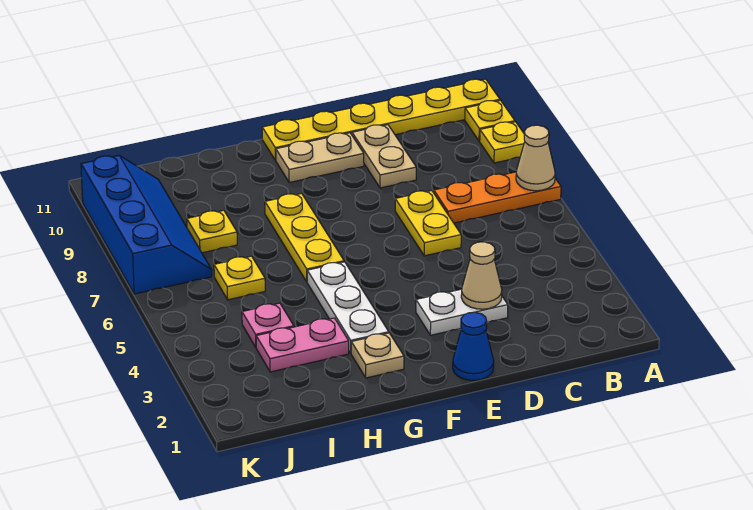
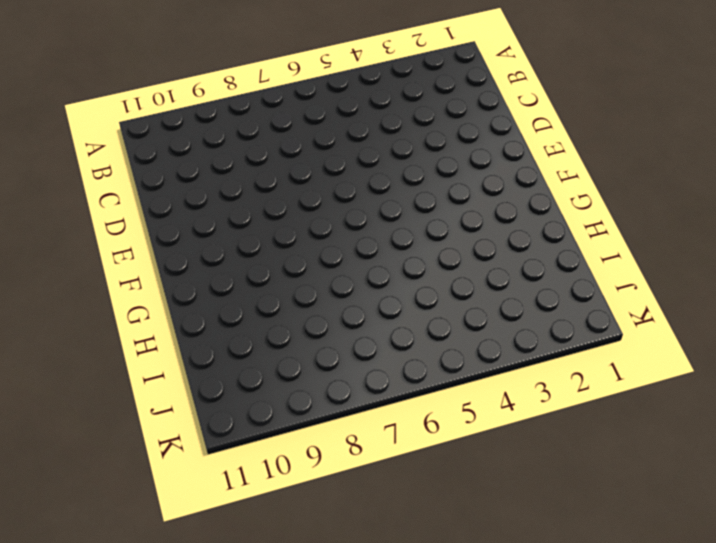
none -> orange 1x3 plate [434,172,561,223]
none -> yellow 1x1 plate [480,122,525,163]
none -> yellow 1x1 plate [465,100,515,141]

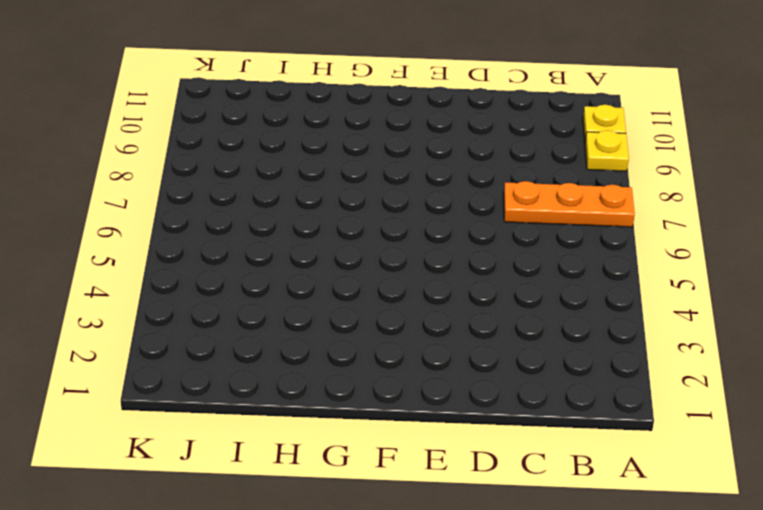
none -> yellow 1x6 plate [262,79,500,160]
none -> white 1x2 plate [416,289,508,335]
none -> yellow 1x2 plate [395,191,461,256]

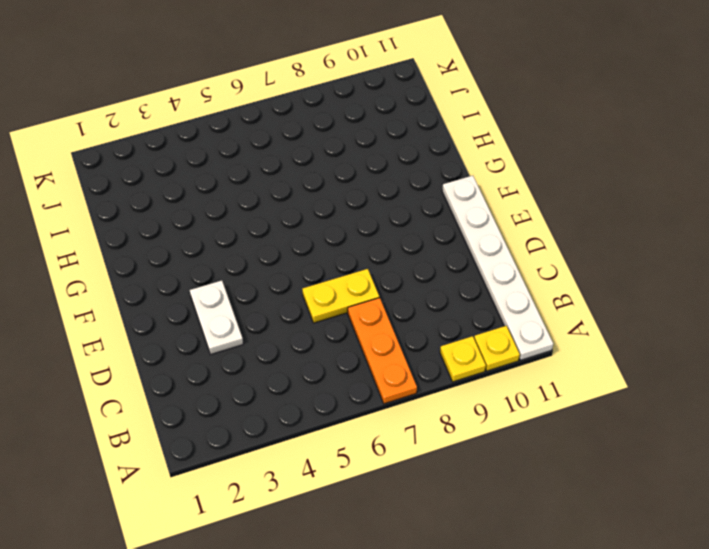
white 1x6 plate [442,176,553,360] -> yellow 1x6 plate [262,79,500,160]
none -> tan 1x2 plate [352,125,416,188]
none -> blue 1x1 cone [453,312,494,380]
none -> tan 1x2 plate [276,133,364,182]

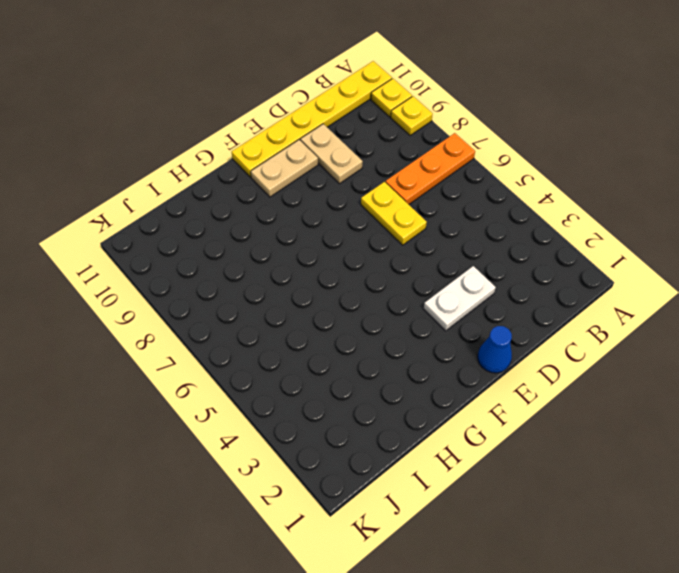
none -> tan 1x1 plate [351,333,404,378]
none -> white 1x3 plate [307,262,389,353]
none -> yellow 1x3 plate [265,193,344,282]

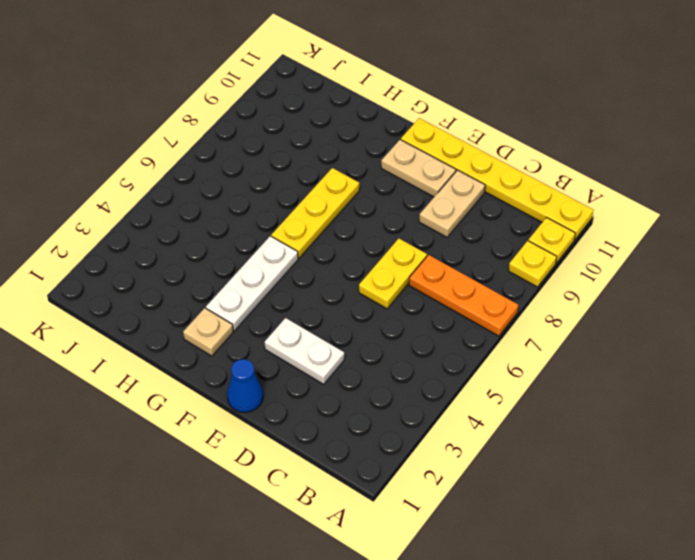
none -> pink 1x2 plate [256,318,349,372]
none -> pink 1x1 plate [242,303,294,347]
none -> yellow 1x1 plate [214,256,265,300]

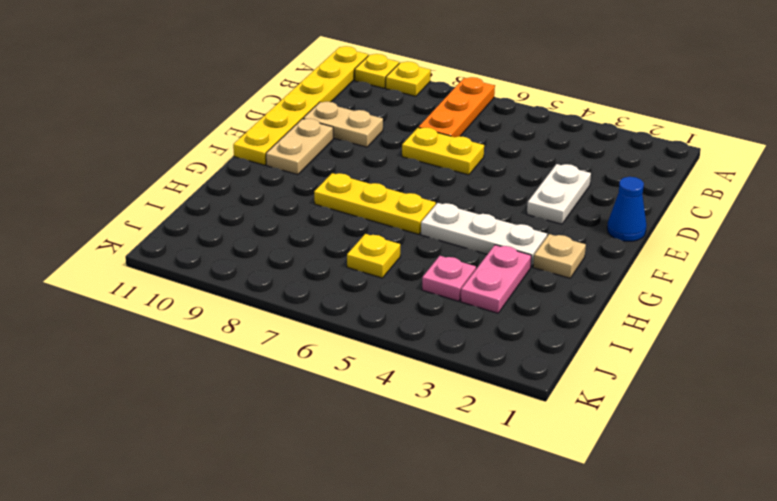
none -> yellow 1x1 plate [187,210,237,253]
none -> blue 2x4 slope [81,156,212,294]
none -> tan 1x1 cone [516,125,555,191]

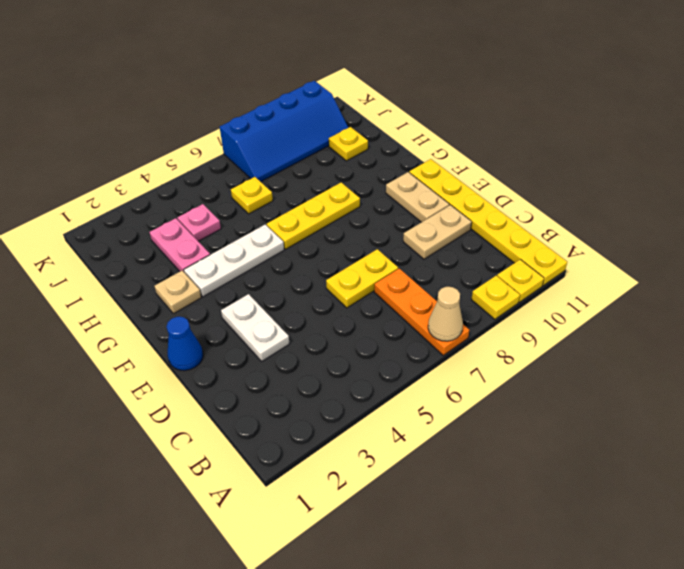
yellow 1x1 plate [329,127,368,161] -> yellow 1x1 plate moved to [187,210,237,253]
none -> tan 1x1 cone [461,242,502,309]

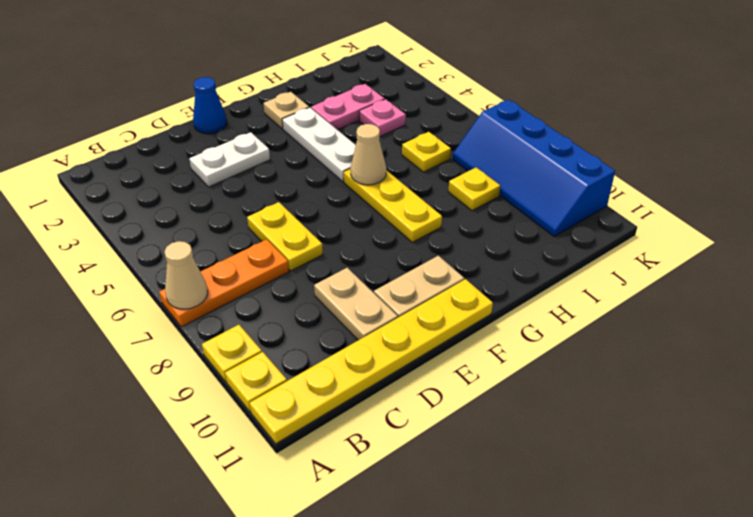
tan 1x1 cone [350,124,386,185] -> tan 1x1 cone moved to [461,242,502,309]

